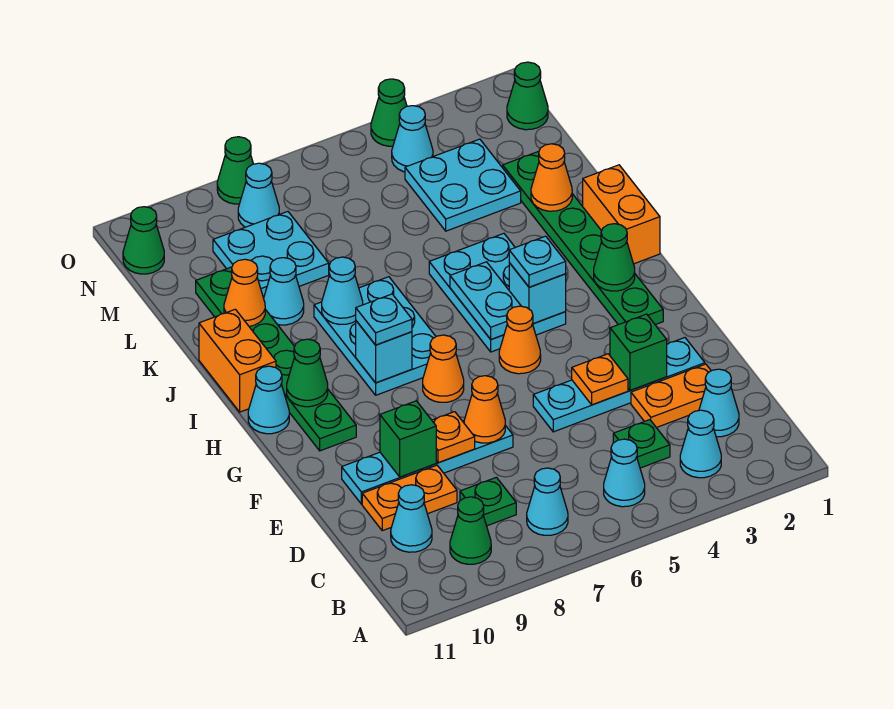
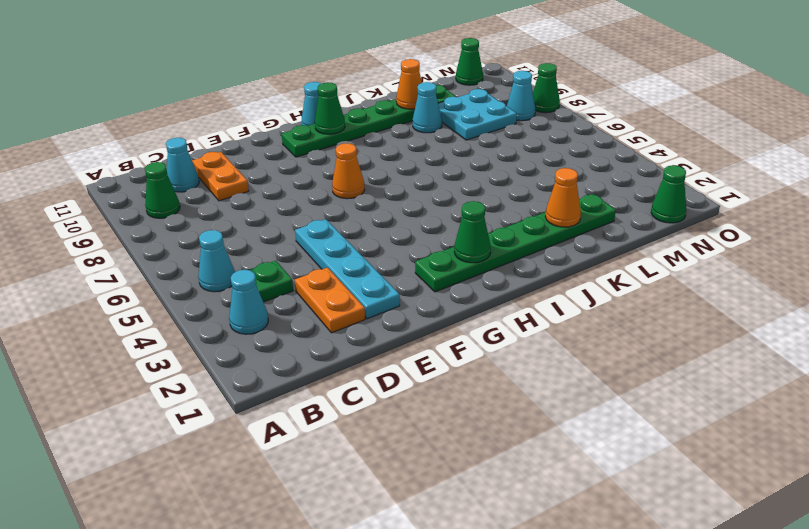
none -> cyan 1x1 cone [527,468,568,535]
none -> cyan 1x1 cone [699,369,739,437]
none -> green 1x1 plate [460,477,516,526]
none -> cyan 1x4 plate [342,421,513,504]

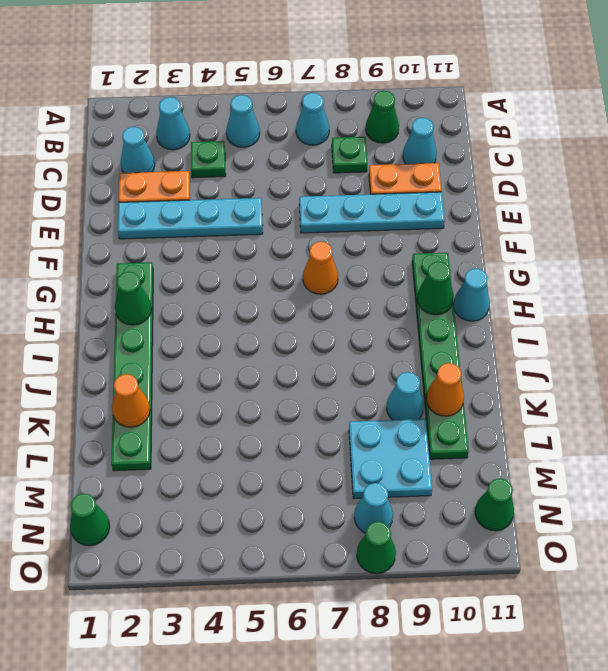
none -> orange 1x1 cone [499,306,541,374]
none -> cyan 2x3 plate [429,233,566,352]
none -> cyan 2x3 plate [314,277,436,395]
none -> orange 1x2 brick [583,165,660,264]

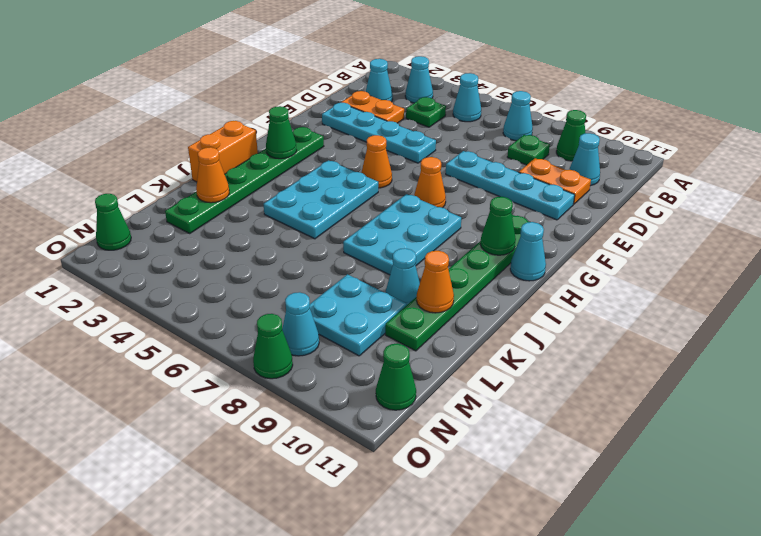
none -> orange 1x2 brick [199,309,276,412]
none -> cyan 2x2 plate [405,139,521,231]
none -> cyan 1x1 cone [392,106,433,172]
none -> green 1x1 cone [371,79,407,146]

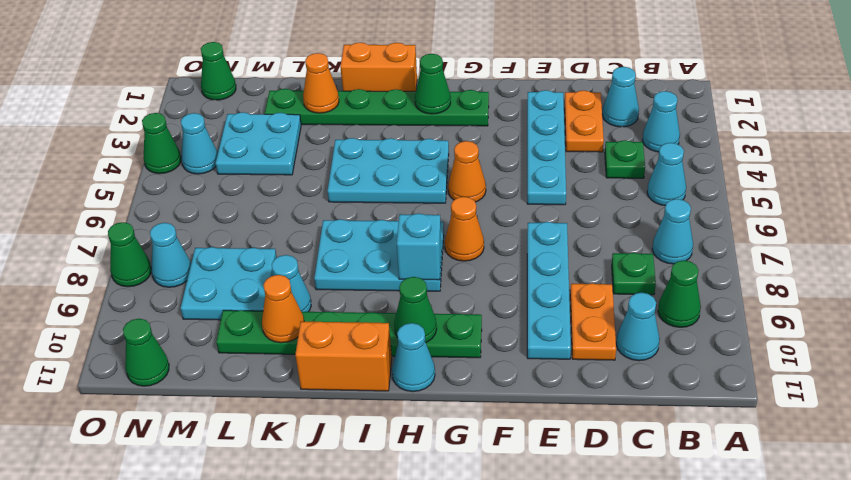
none -> green 1x1 brick [610,314,667,390]
none -> orange 1x1 plate [572,354,628,405]
none -> orange 1x1 cone [464,376,505,443]
none -> orange 1x1 plate [432,412,475,463]

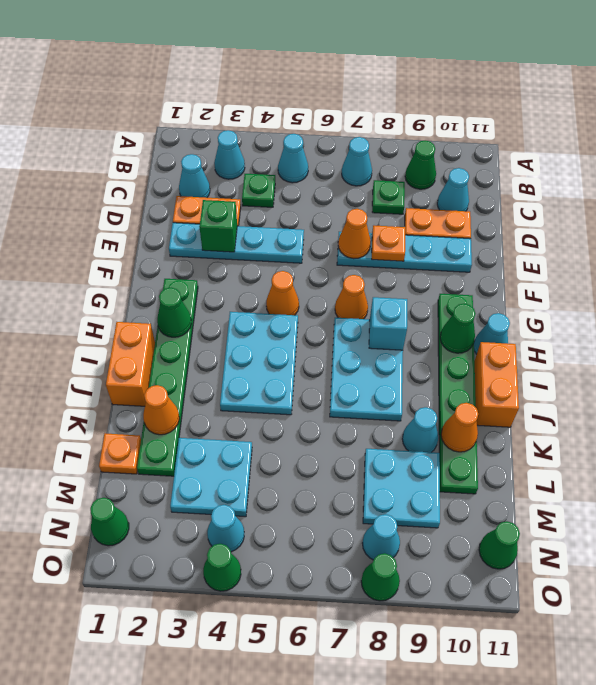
orange 1x1 plate [99,433,141,474] -> orange 1x1 plate moved to [572,354,628,405]
none -> green 1x1 brick [380,401,436,477]
none -> cyan 1x1 brick [509,263,566,324]
none -> cyan 1x2 plate [450,262,521,339]
none -> cyan 1x1 cone [322,257,363,325]

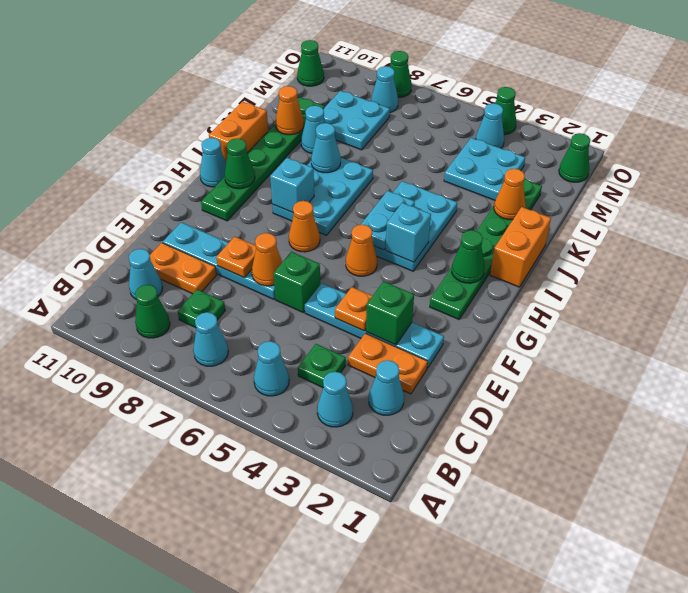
green 1x1 brick [274,252,320,313] -> green 1x1 brick moved to [380,401,436,477]
none -> cyan 1x1 plate [509,236,566,287]
none -> cyan 1x1 plate [356,294,412,345]

